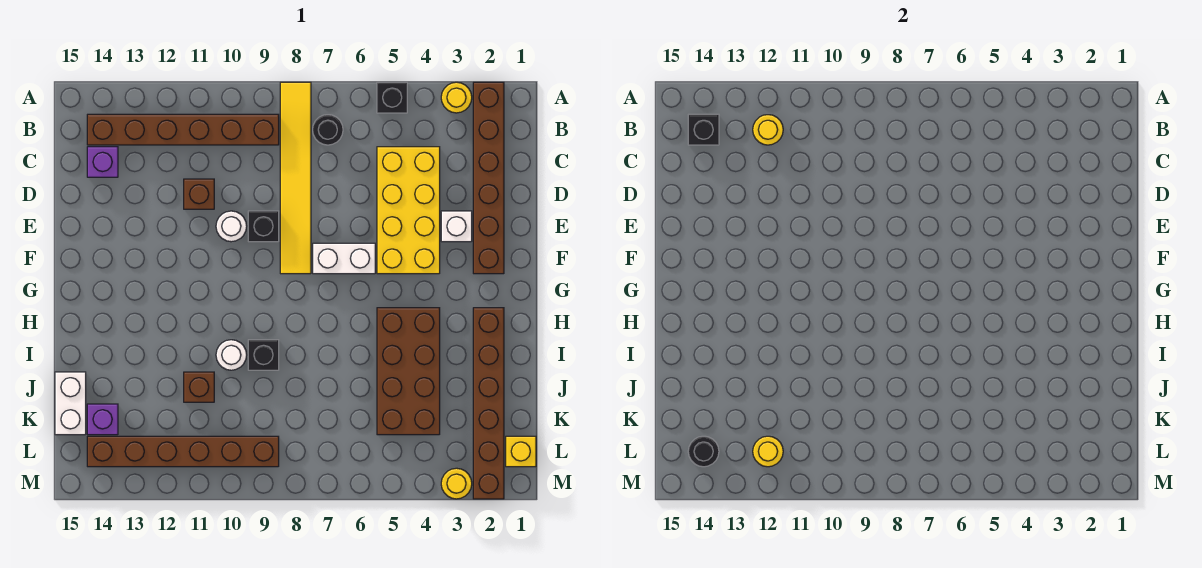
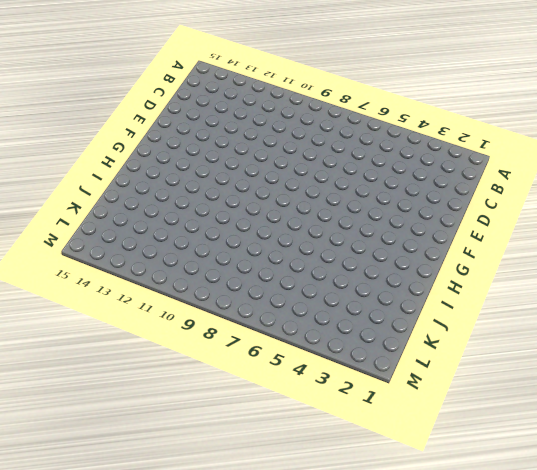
none -> brown 1x6 brick [473,82,504,274]
none -> yellow 1x1 round brick [441,82,472,113]
none -> black 1x1 brick [377,82,407,113]

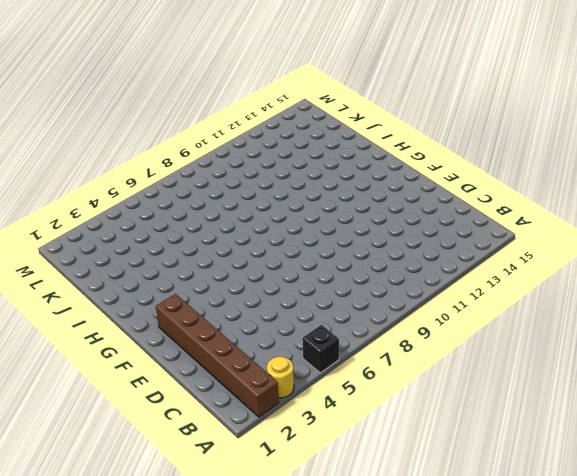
none -> yellow 1x6 tile [280,82,311,274]
none -> black 1x1 round brick [313,115,343,145]
none -> brown 1x6 brick [87,114,279,145]

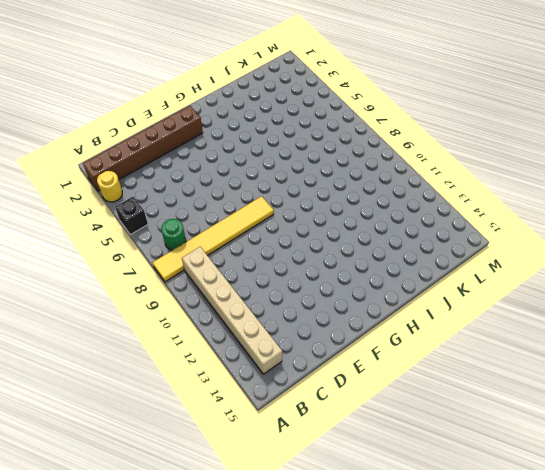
green 1x1 round brick [161,219,186,250] -> black 1x1 round brick [313,115,343,145]
tan 1x6 brick [182,247,282,374] -> brown 1x6 brick [87,114,279,145]
none -> yellow 2x4 brick [377,147,440,274]
none -> purple 1x1 brick [87,147,118,177]
none -> brown 1x1 brick [184,179,214,209]

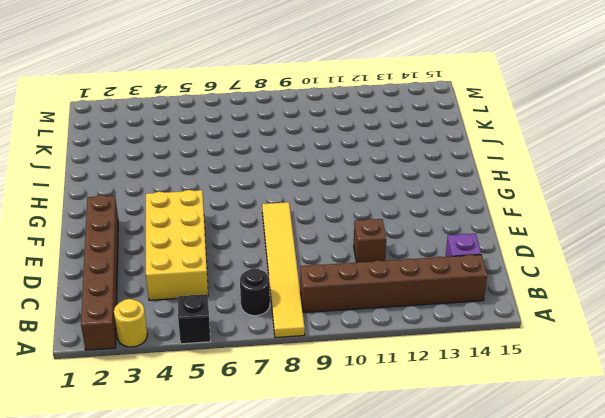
none -> white 1x1 brick [441,211,472,242]
none -> black 1x1 brick [248,211,279,242]
none -> white 1x1 round brick [216,211,247,242]

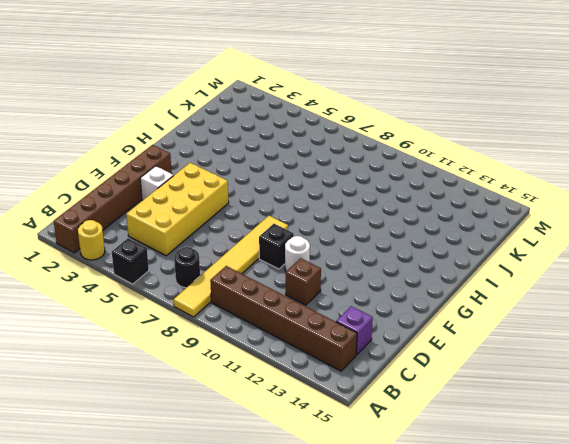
none -> white 1x2 brick [313,243,375,274]
none -> brown 1x6 brick [473,308,504,499]
none -> brown 2x4 brick [377,308,440,435]

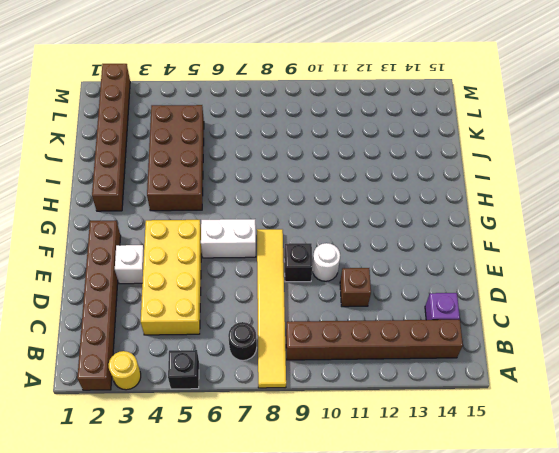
none -> black 1x1 brick [248,340,279,370]
none -> white 1x1 round brick [216,340,247,370]
none -> brown 1x1 brick [184,372,214,402]

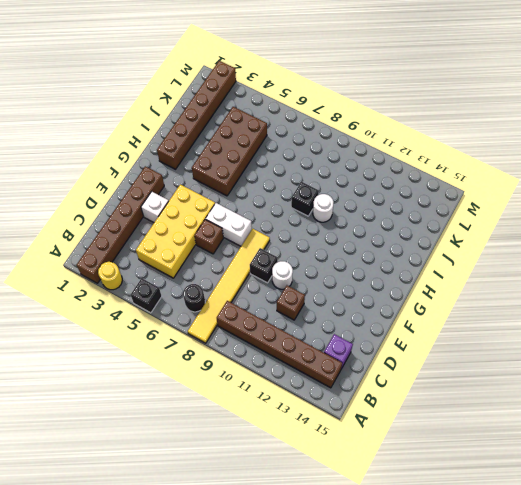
brown 1x1 brick [195,219,223,254] -> brown 1x1 brick moved to [184,372,214,402]
none -> white 1x2 brick [55,372,86,435]
none -> purple 1x1 brick [87,404,118,435]
none -> yellow 1x1 brick [506,436,536,467]

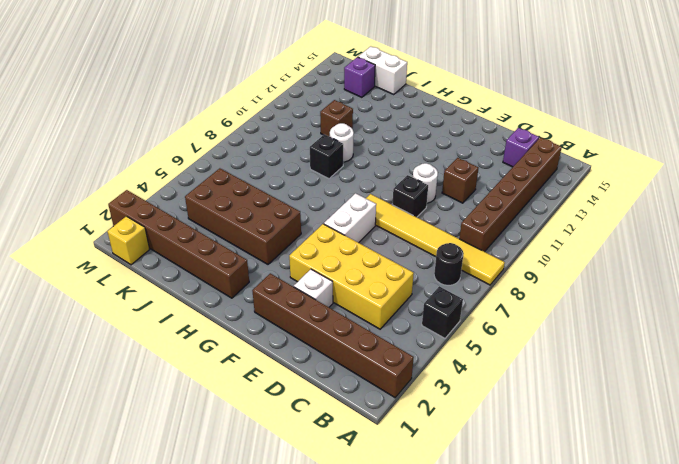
none -> yellow 1x1 round brick [441,82,472,113]
none -> brown 1x6 brick [87,436,279,467]
none -> yellow 1x1 round brick [441,468,472,499]

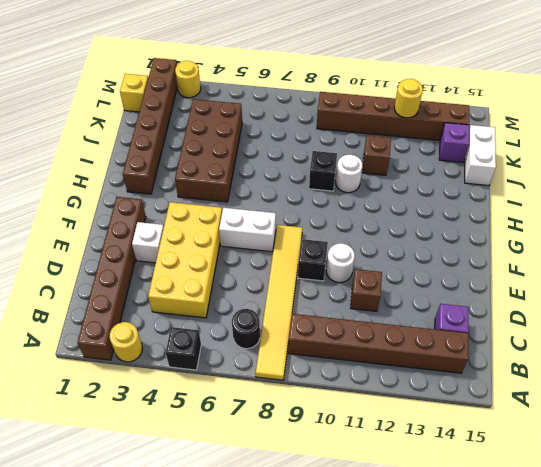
none -> yellow 1x1 round brick [753,115,783,145]
none -> black 1x1 brick [688,114,719,145]
none -> black 1x1 round brick [688,436,719,467]

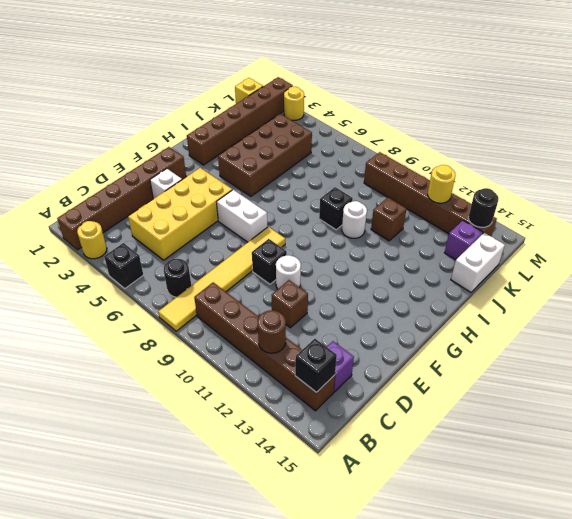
brown 1x1 round brick [258,310,286,353] -> yellow 1x1 round brick [753,115,783,145]

